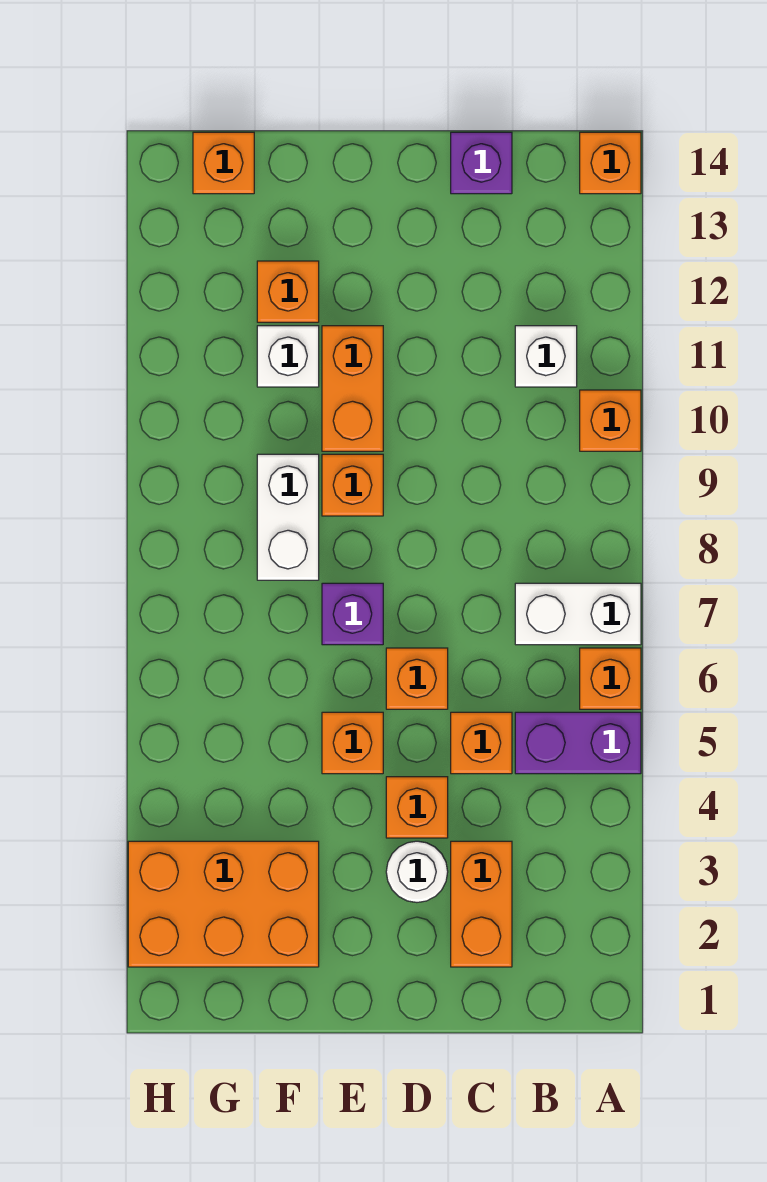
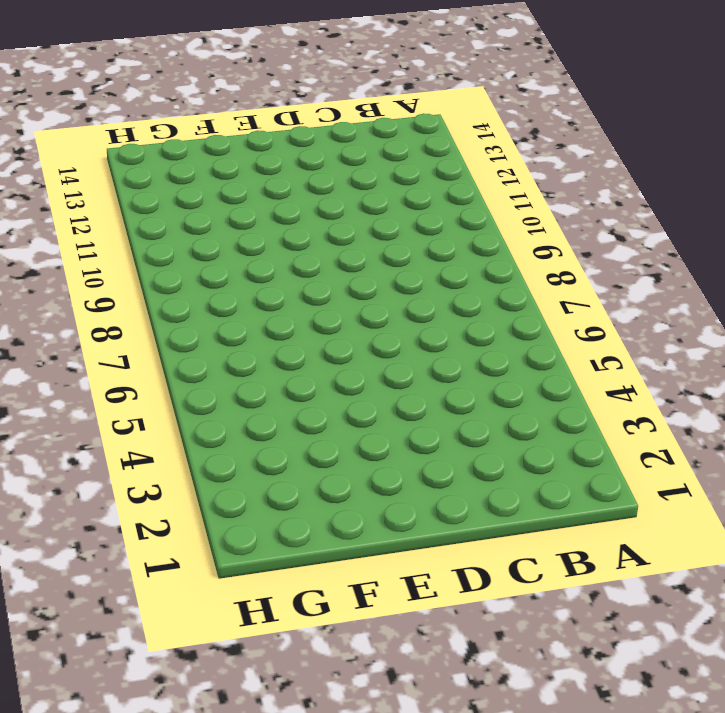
none -> purple 1x2 brick [515,712,641,774]
none -> orange 1x1 brick [580,648,641,709]
none -> white 1x2 brick [515,583,641,645]

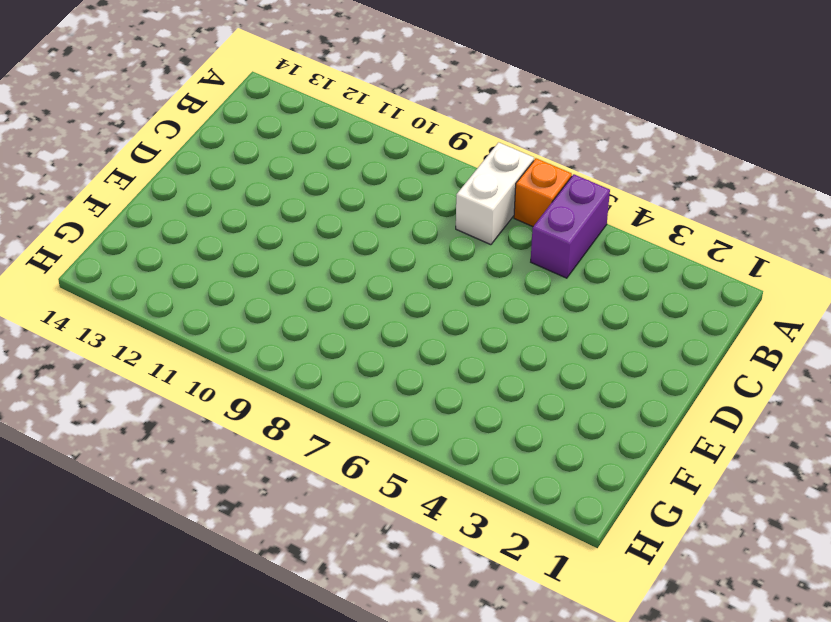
none -> orange 1x1 brick [580,390,641,451]
none -> orange 1x1 brick [580,132,641,194]
none -> white 1x1 brick [515,326,577,387]

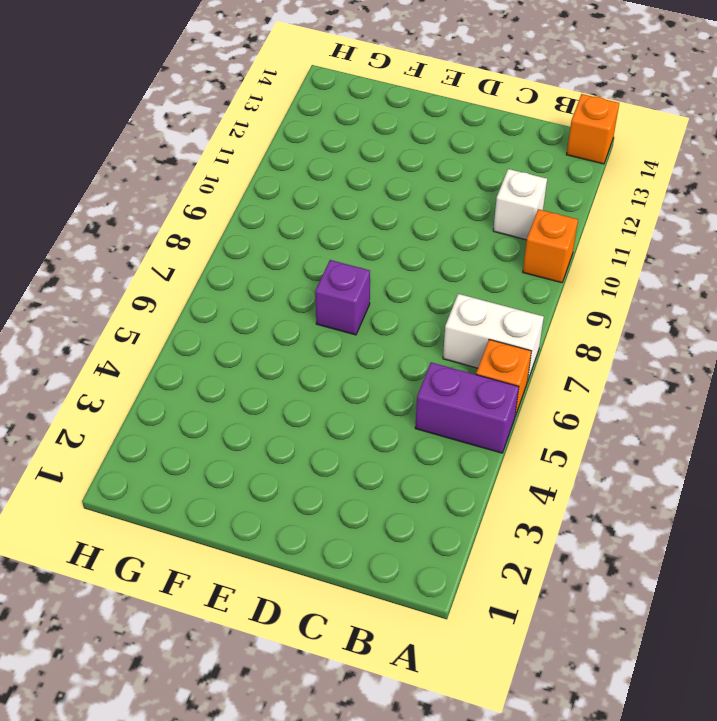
none -> orange 1x2 brick [451,841,512,967]
none -> orange 1x1 brick [451,712,512,774]
none -> purple 1x1 brick [451,132,512,194]

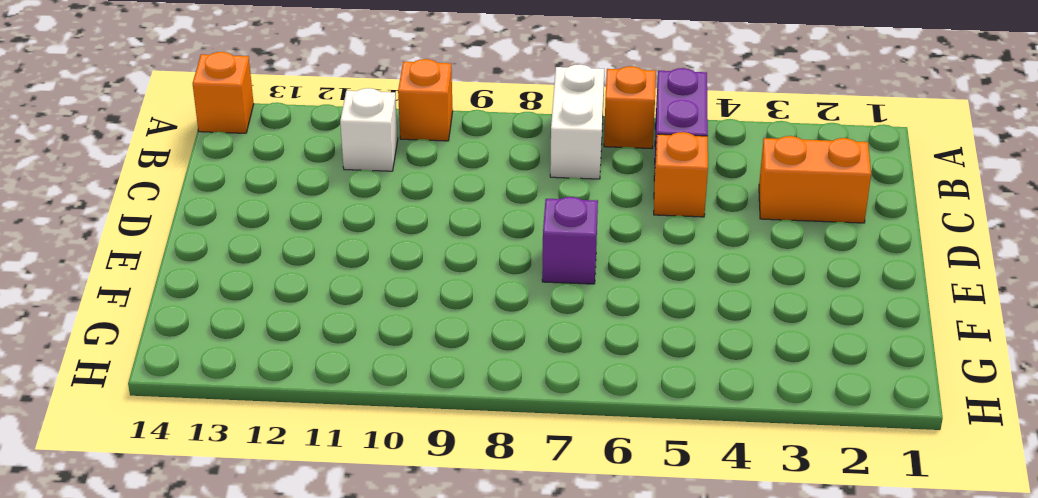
none -> purple 1x1 brick [451,132,512,194]
none -> white 1x1 round brick [386,841,448,902]
none -> orange 1x1 brick [386,777,448,838]

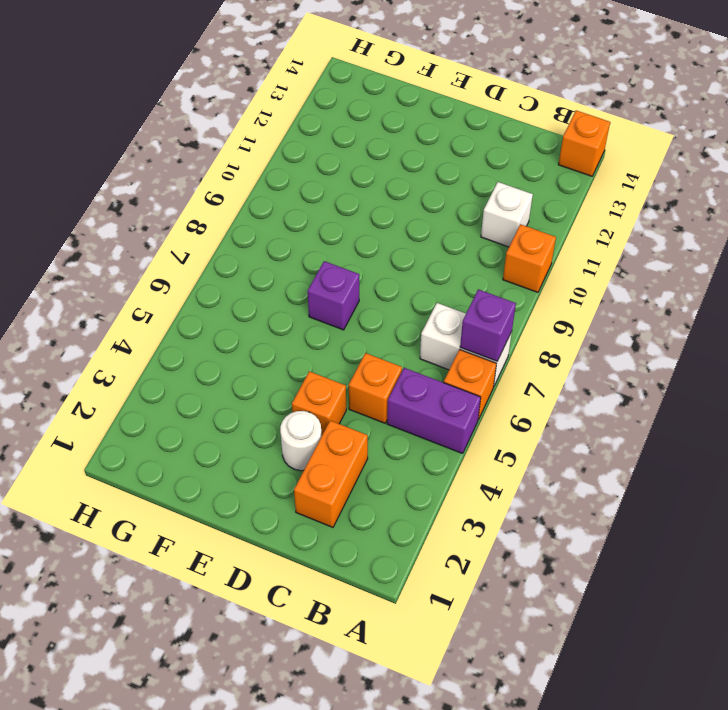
purple 1x1 brick [460,289,516,361] -> purple 1x1 brick moved to [451,132,512,194]
none -> orange 1x1 brick [386,648,448,709]
none -> orange 1x1 brick [322,712,383,774]
none -> orange 1x1 brick [322,454,383,516]

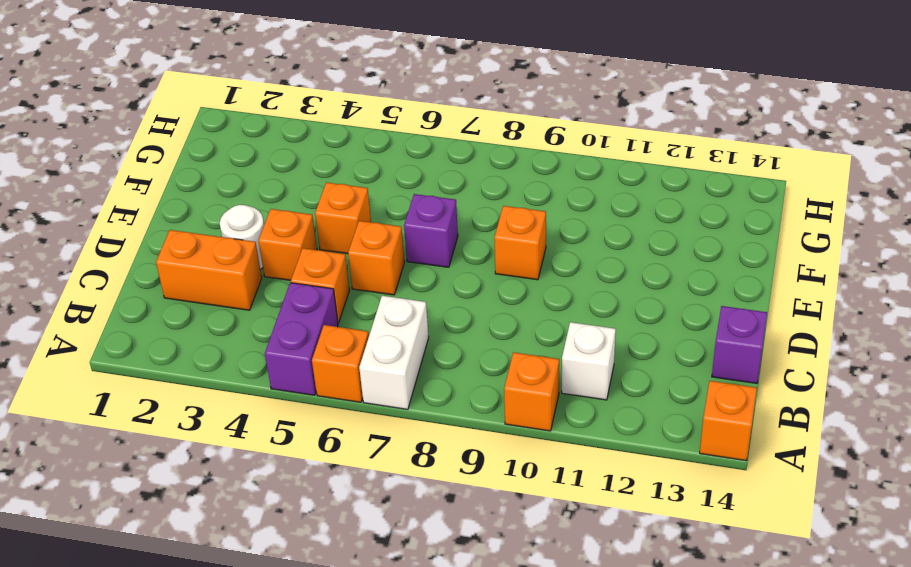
none -> orange 1x2 brick [322,326,383,451]
none -> orange 2x3 brick [128,841,319,967]
none -> white 1x2 brick [257,454,319,580]

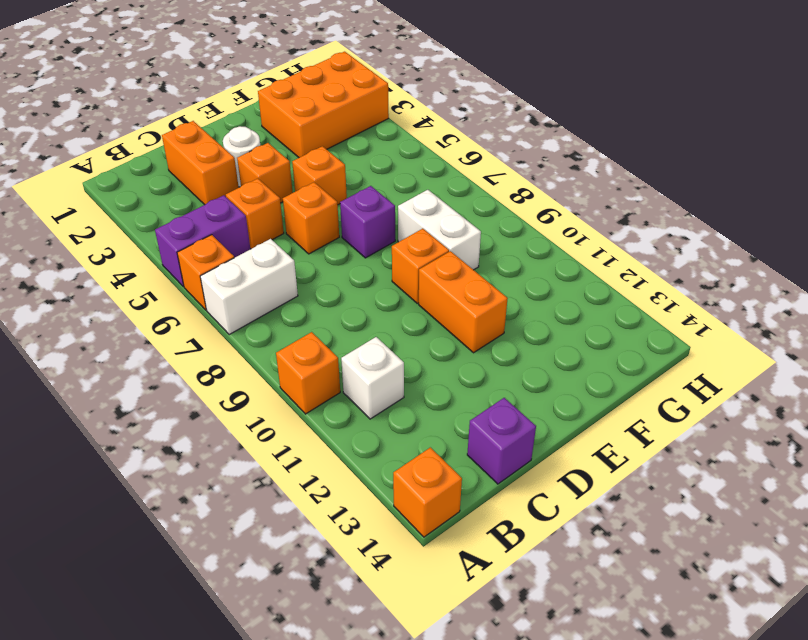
none -> white 1x1 brick [257,326,319,387]
none -> orange 1x1 brick [257,261,319,322]
none -> orange 1x1 brick [193,132,254,194]

